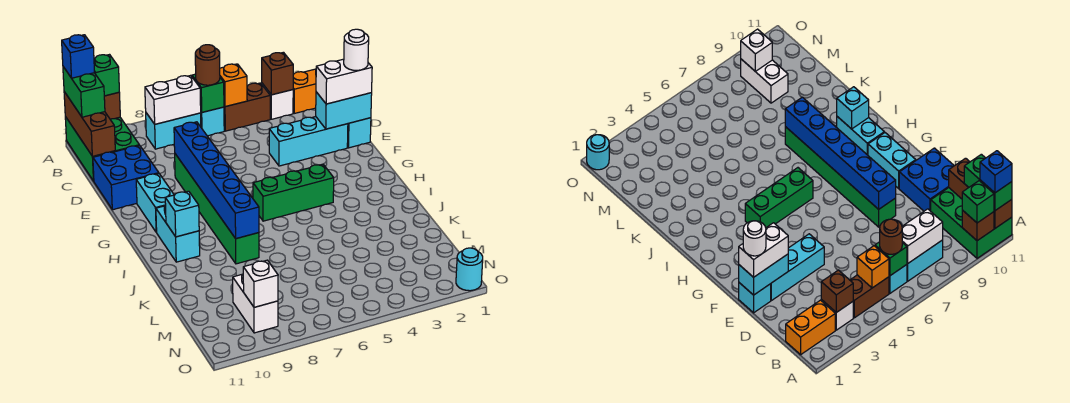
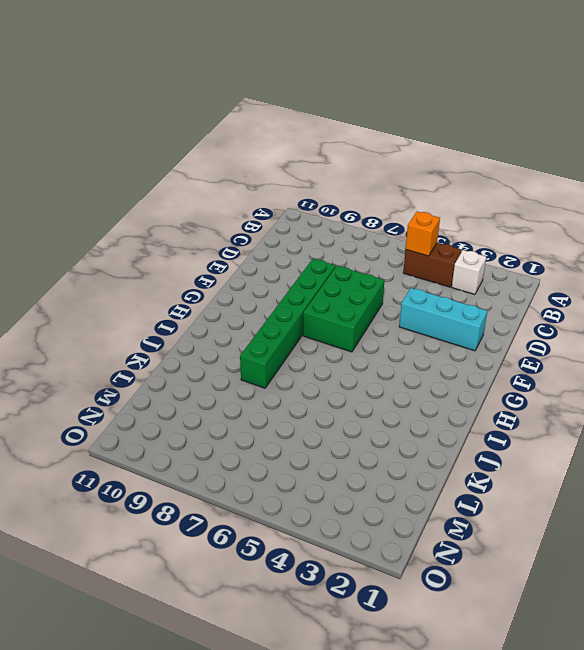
green 2x3 brick [303,266,384,352] -> green 2x3 brick moved to [65,117,139,181]
none -> orange 1x2 brick [293,69,316,114]
none -> cyan 1x1 brick [201,107,224,136]
none -> cyan 1x2 brick [146,113,201,149]
none -> blue 2x2 brick [93,145,159,210]

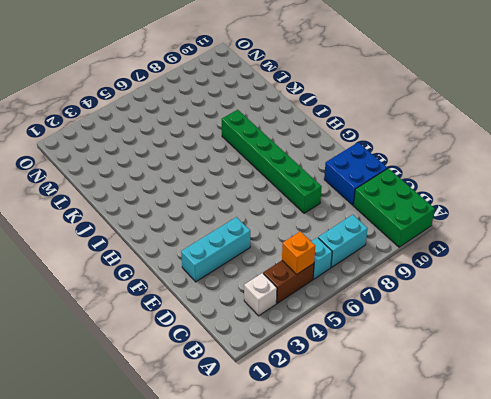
none -> orange 1x2 brick [293,69,316,114]
none -> cyan 1x1 brick [347,118,371,148]
none -> cyan 1x2 brick [136,174,174,232]
none -> green 1x3 brick [253,164,334,221]

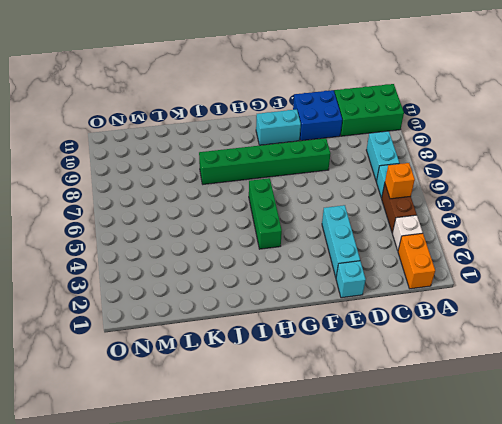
none -> cyan 1x2 brick [156,206,200,262]
none -> white 1x2 brick [233,274,278,333]
none -> cyan 1x1 round brick [456,248,483,291]
none -> brown 1x1 brick [104,92,120,119]

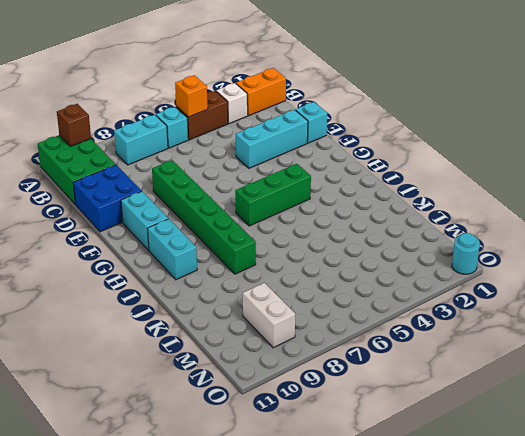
none -> brown 1x3 brick [64,92,115,156]
none -> brown 1x1 brick [262,52,293,95]
none -> green 1x1 brick [192,74,224,112]
none -> white 1x2 brick [145,75,201,124]

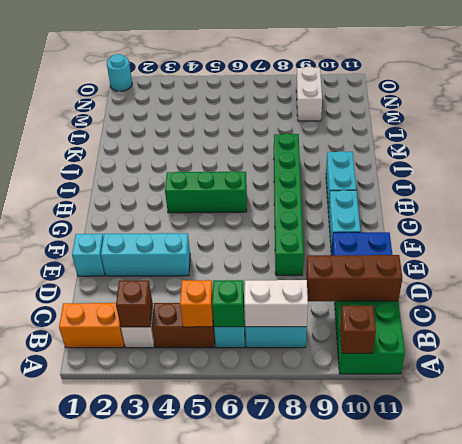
brown 1x3 brick [306,255,402,301] -> brown 1x3 brick turned to [64,92,115,156]
none -> cyan 1x2 brick [316,92,372,129]
none -> blue 1x6 brick [174,122,259,239]
none -> cyan 1x1 brick [165,191,199,237]
none -> white 1x1 brick [243,260,278,307]

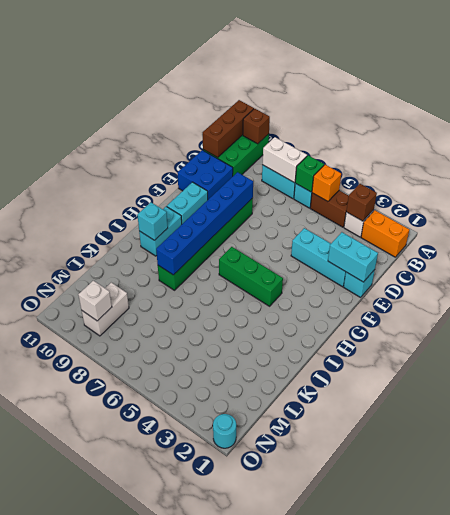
none -> green 1x1 brick [94,55,119,96]
none -> green 1x2 brick [63,67,105,117]
none -> brown 1x1 round brick [195,45,220,85]
none -> white 1x2 brick [316,59,372,104]

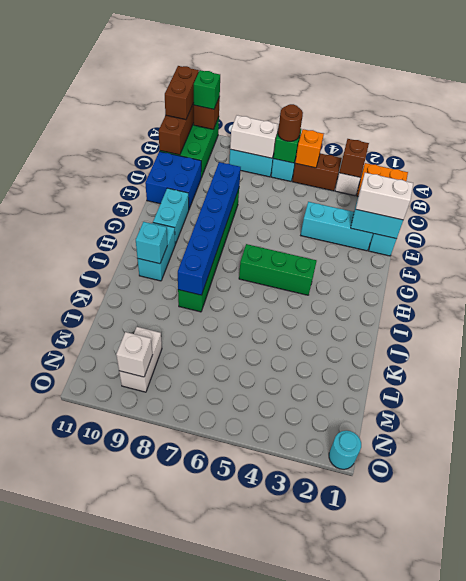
brown 1x2 brick [165,66,199,120] -> green 1x2 brick [63,67,105,117]
none -> blue 1x1 brick [62,35,95,78]
none -> white 1x1 round brick [344,29,369,70]

